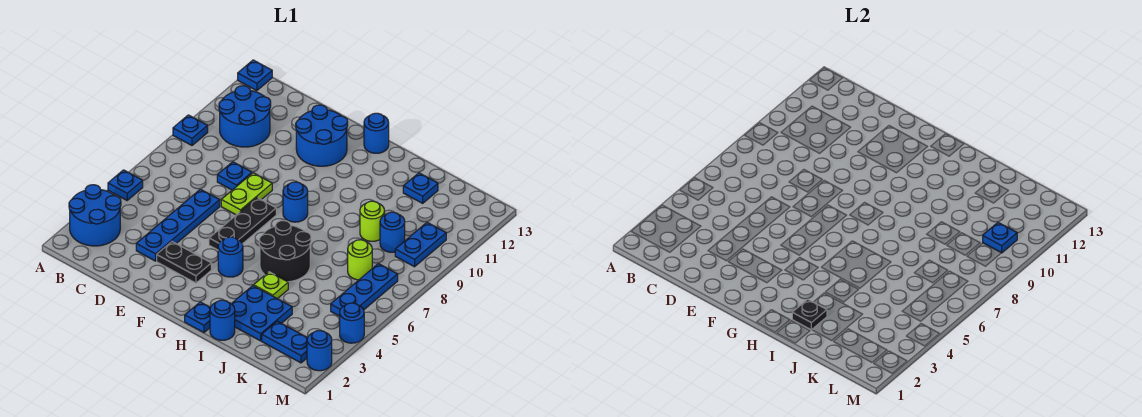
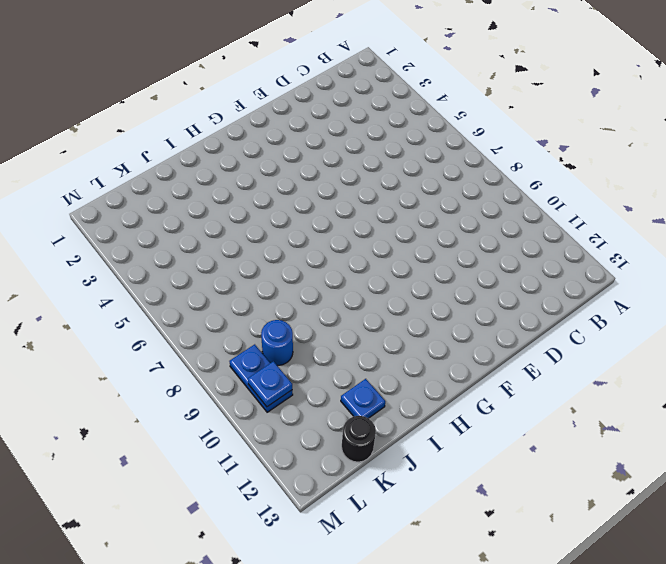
black 1x1 round brick [342,416,376,462] -> none
none -> blue 2x2 round brick [69,185,121,246]
none -> blue 1x1 plate [108,170,143,200]
none -> blue 1x1 plate [173,115,208,145]
none -> blue 1x1 plate [238,60,272,91]

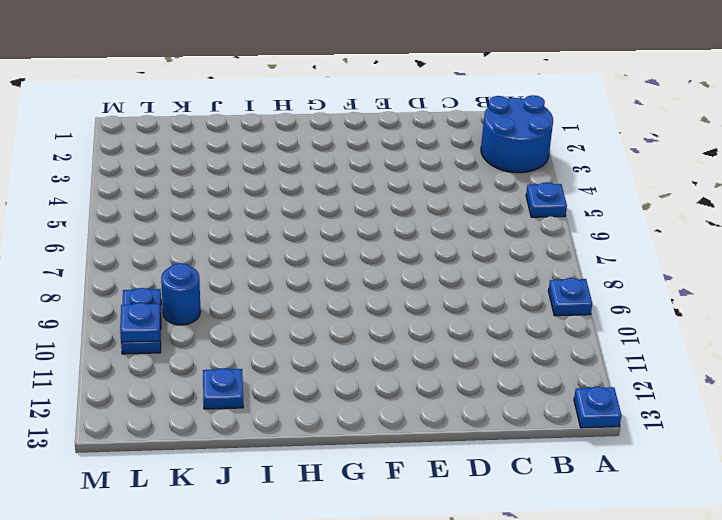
none -> blue 2x2 round brick [219,86,271,147]
none -> blue 1x4 plate [136,189,220,261]
none -> blue 1x1 plate [217,162,252,190]
none -> black 1x2 plate [157,242,211,283]

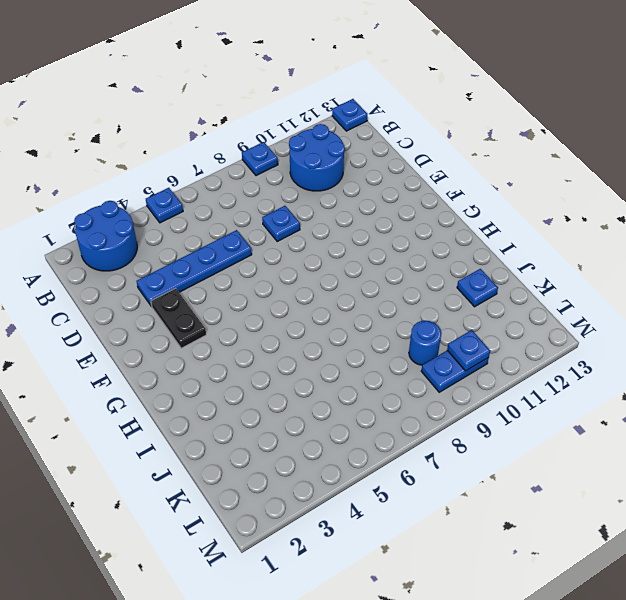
none -> lime 1x2 plate [221,173,272,215]
none -> blue 2x2 round brick [296,105,348,166]
none -> black 1x3 plate [209,198,276,250]
none -> blue 1x1 round brick [218,237,243,277]

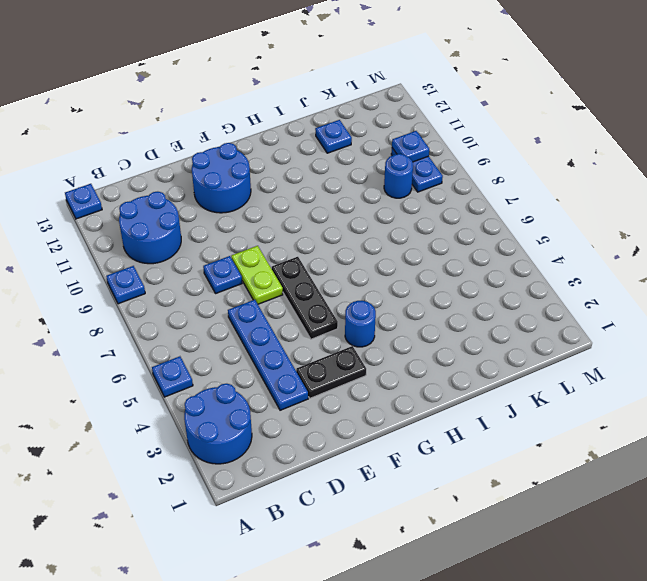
none -> blue 1x1 round brick [283,182,308,222]
none -> blue 1x1 round brick [364,113,389,153]
none -> blue 1x1 plate [185,302,210,333]
none -> black 2x2 round brick [259,221,311,282]

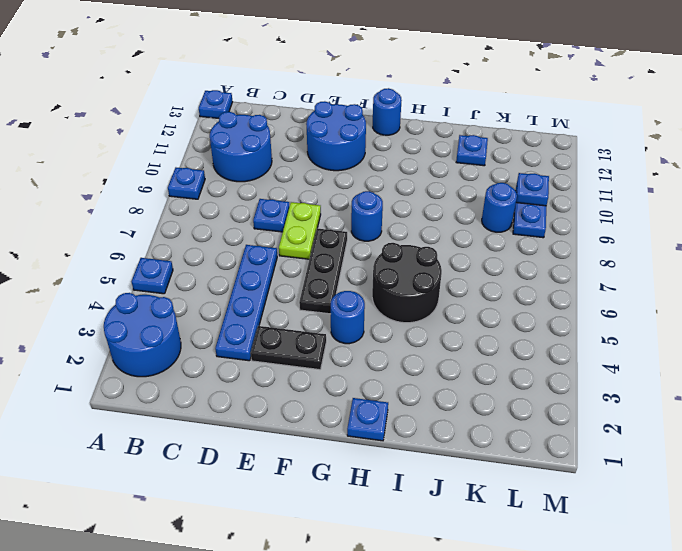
none -> blue 1x1 round brick [210,300,235,340]
none -> blue 2x2 plate [232,286,292,341]
none -> lime 1x1 plate [254,272,288,299]
none -> lime 1x1 round brick [360,201,385,241]

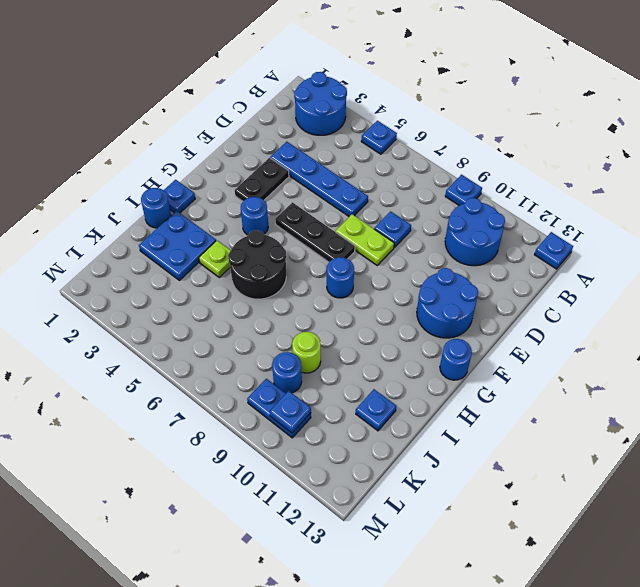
none -> blue 1x2 plate [262,321,307,363]
none -> lime 1x1 round brick [348,240,372,280]
none -> blue 1x3 plate [331,264,398,316]
none -> blue 1x1 round brick [307,331,332,371]

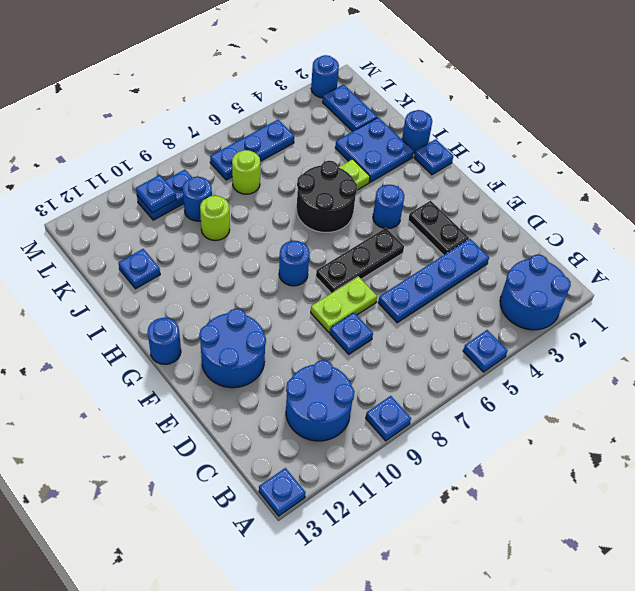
none -> blue 1x1 round brick [340,303,364,343]
none -> black 1x1 plate [792,299,827,330]

